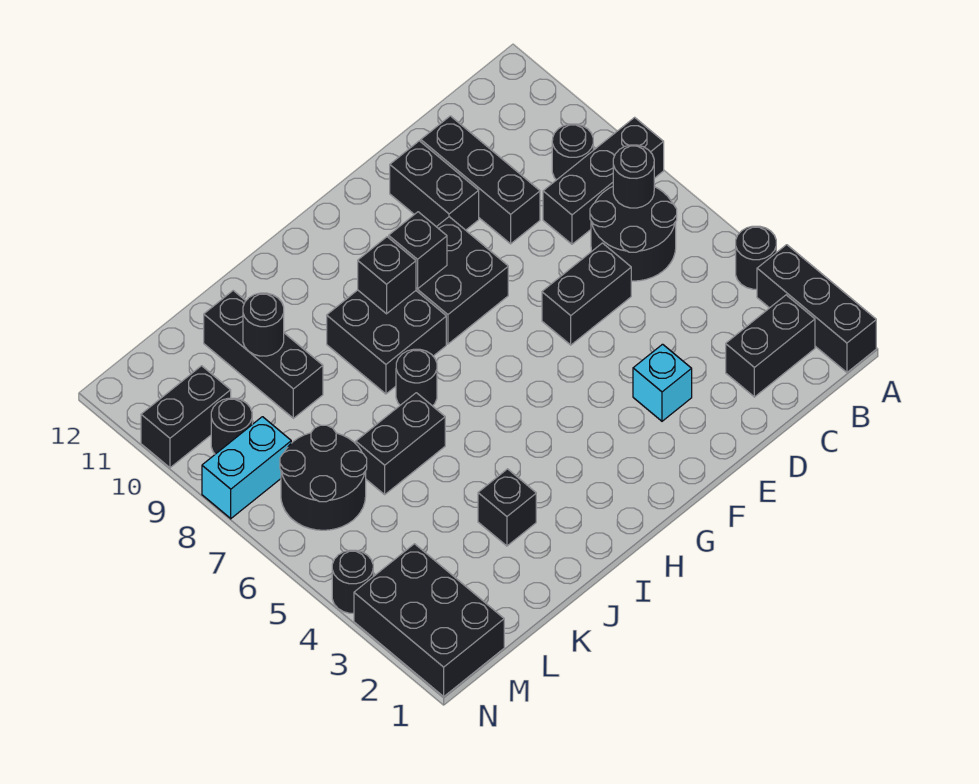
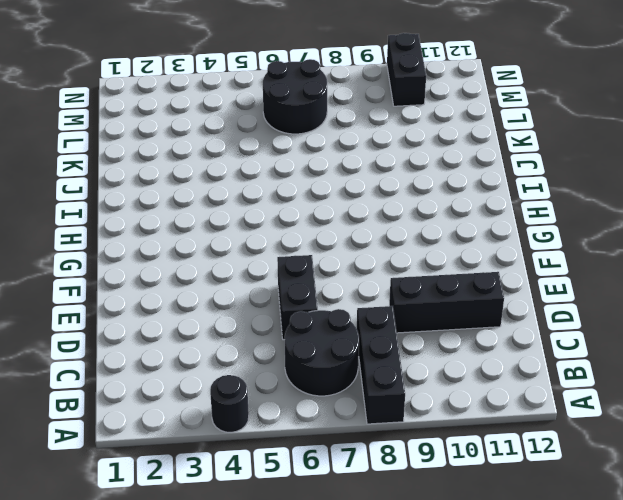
none -> black 1x3 brick [757,245,876,372]
none -> black 1x2 brick [726,295,815,397]
none -> black 1x1 round brick [552,124,593,180]

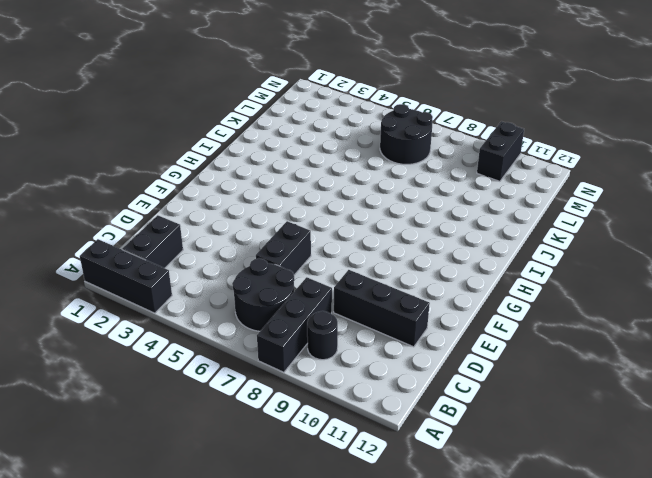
none -> black 1x1 round brick [736,226,776,289]
none -> cyan 1x1 brick [633,344,692,421]
none -> black 1x2 brick [390,141,479,230]

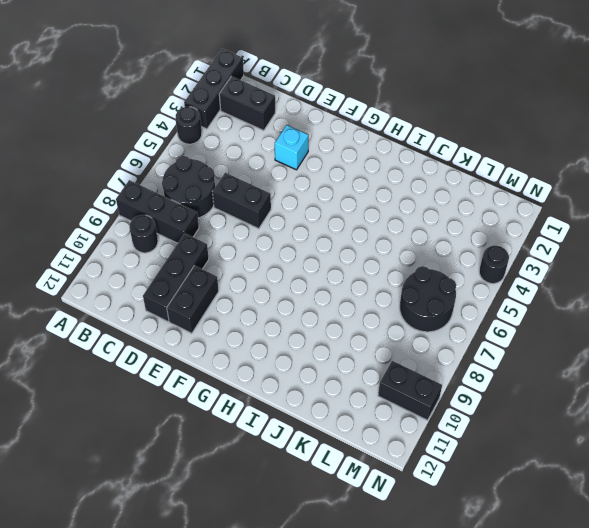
none -> black 2x2 brick [416,217,508,344]
none -> black 2x2 brick [327,290,446,394]
none -> black 1x1 round brick [396,349,437,406]

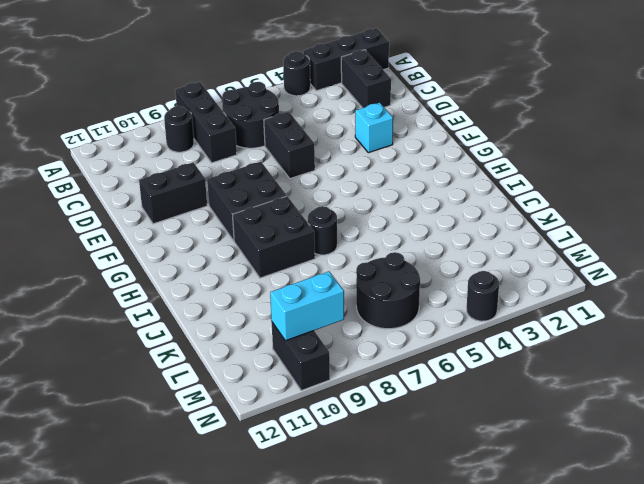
cyan 1x2 brick [270,271,344,341] -> cyan 1x2 brick turned to [202,417,291,519]
none -> black 1x3 brick [421,116,540,244]
none -> black 1x1 brick [478,469,536,546]
none -> black 1x2 brick [356,393,445,494]

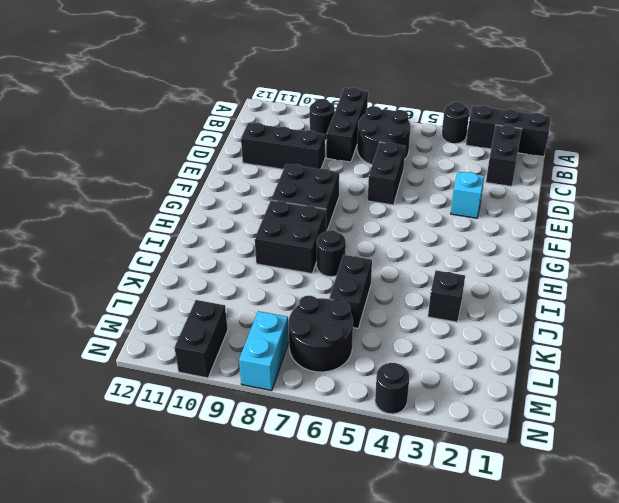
none -> black 1x2 brick [390,141,479,230]
none -> black 1x3 brick [204,291,323,418]
none -> black 2x3 brick [354,544,504,696]

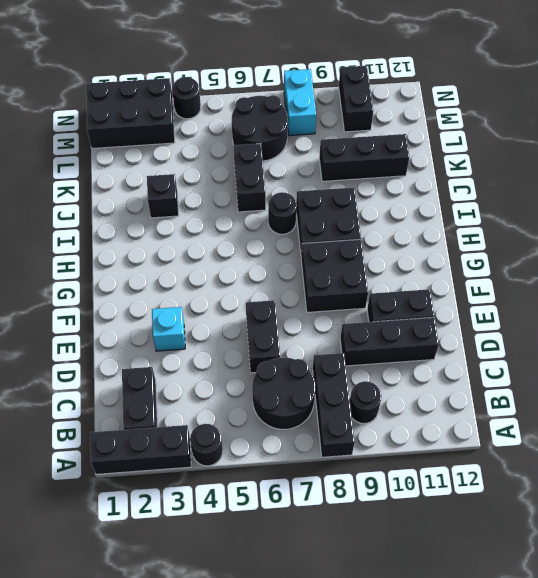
none -> black 1x1 round brick [211,398,252,454]
none -> black 1x1 round brick [613,145,654,208]
none -> black 1x1 brick [389,212,447,289]

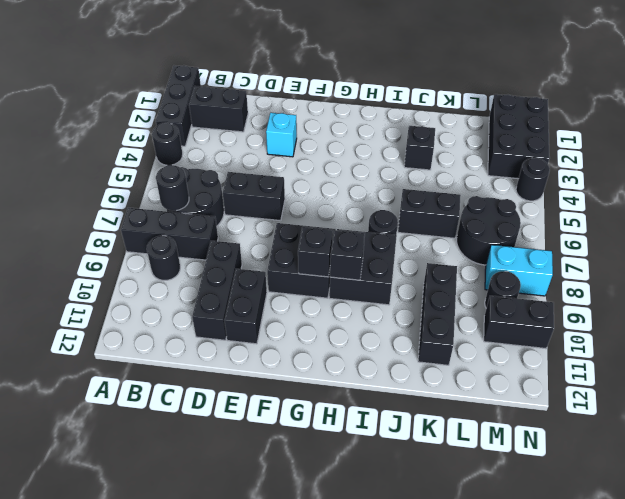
none -> black 1x1 round brick [243,293,284,356]

